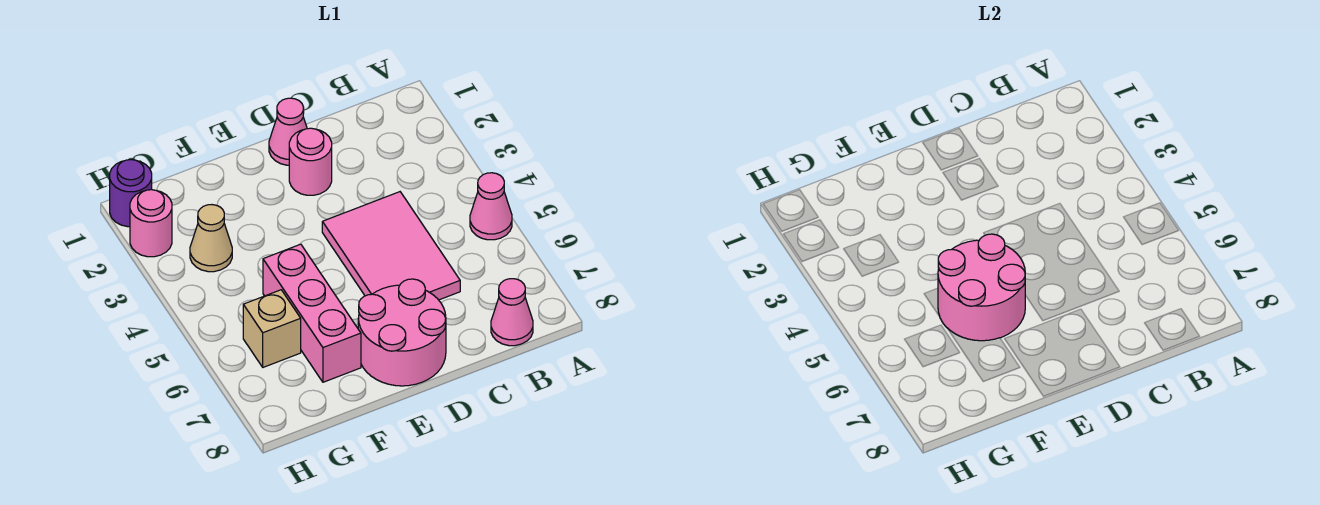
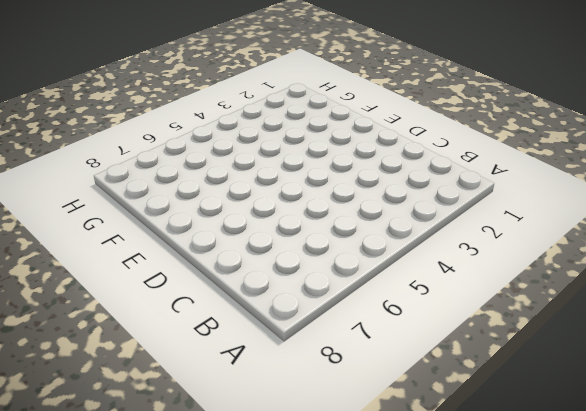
none -> pink 1x1 cone [470,173,512,240]
none -> pink 1x1 cone [491,279,533,346]
none -> pink 2x3 tile [322,192,460,300]

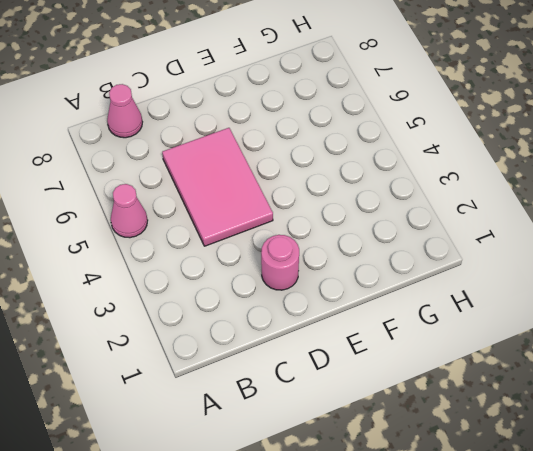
none -> pink 1x1 cone [269,98,307,165]
none -> pink 2x2 round brick [358,279,446,386]
none -> pink 1x3 brick [263,244,361,382]

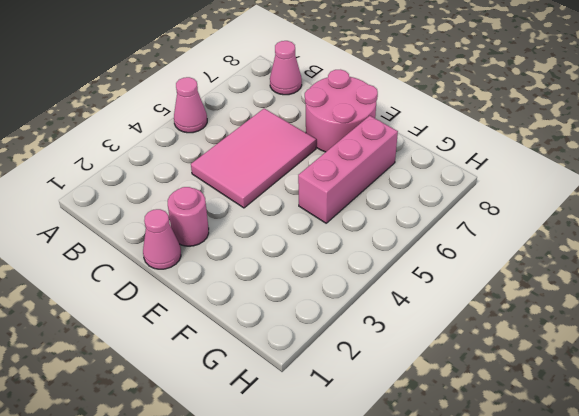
none -> tan 1x1 cone [190,205,232,272]
none -> tan 1x1 brick [243,290,301,367]
none -> purple 1x1 round brick [110,160,152,227]

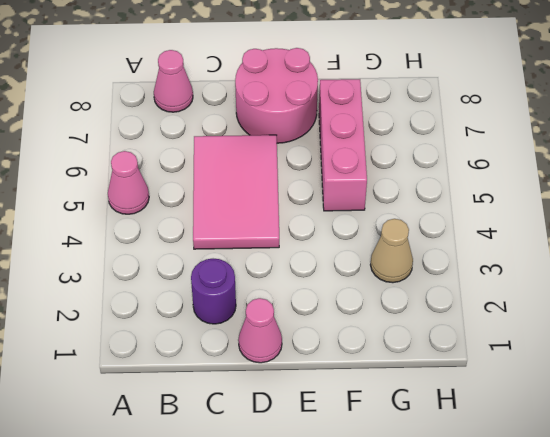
purple 1x1 round brick [191,259,236,324] -> purple 1x1 round brick moved to [110,160,152,227]
none -> pink 1x1 round brick [289,128,332,195]
none -> tan 1x1 brick [243,290,301,367]
none -> pink 1x1 round brick [130,190,172,257]

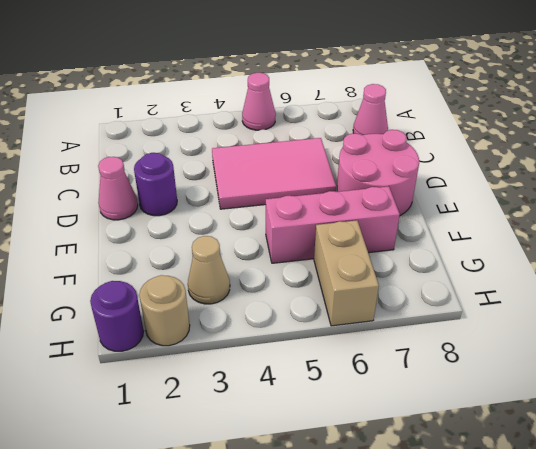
purple 1x1 round brick [134,153,177,216] -> pink 1x1 round brick [289,128,332,195]
tan 1x2 brick [314,220,379,326] -> tan 1x1 brick [243,290,301,367]
tan 1x1 round brick [139,275,190,346] -> pink 1x1 round brick [130,190,172,257]
none -> pink 2x2 round brick [938,234,1025,341]

